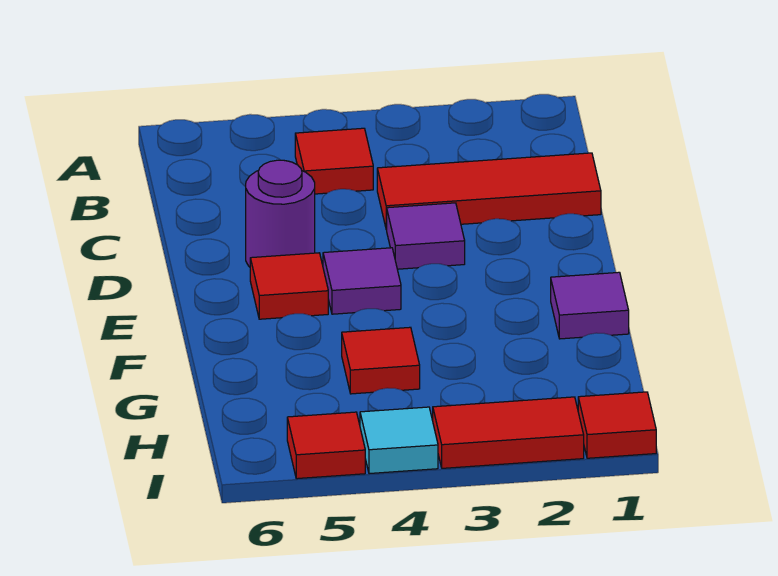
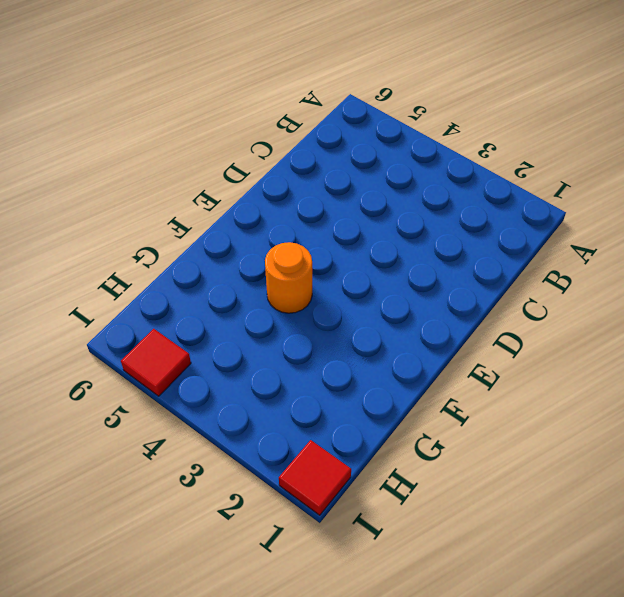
orange 1x1 round brick [265,242,312,313] -> none
none -> red 1x1 tile [295,128,373,194]
none -> red 1x3 tile [377,153,601,229]
none -> purple 1x1 tile [386,203,465,269]

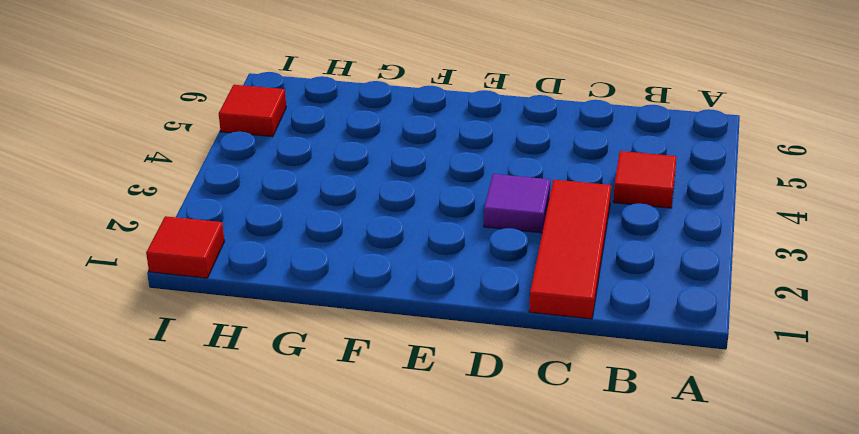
none -> purple 1x1 round brick [246,160,315,267]
none -> purple 1x1 tile [323,248,401,314]
none -> red 1x1 tile [250,253,328,319]

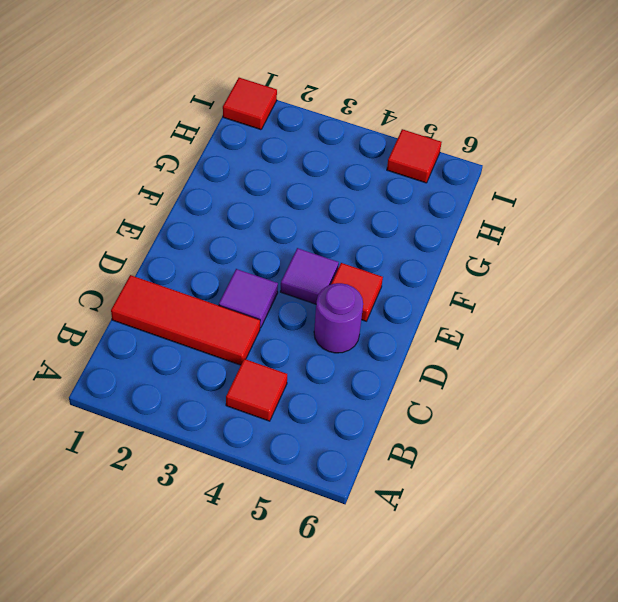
none -> purple 1x1 tile [551,272,629,339]
none -> red 1x1 tile [342,327,420,394]
none -> red 1x2 tile [433,397,584,468]

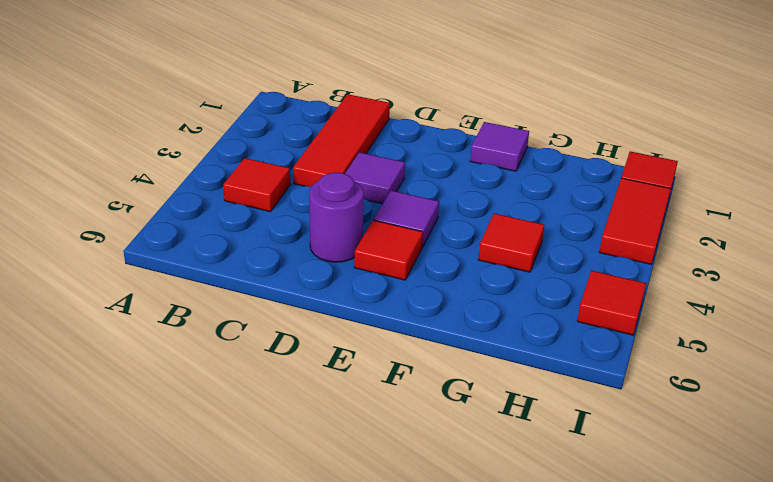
none -> cyan 1x1 tile [360,407,438,474]

